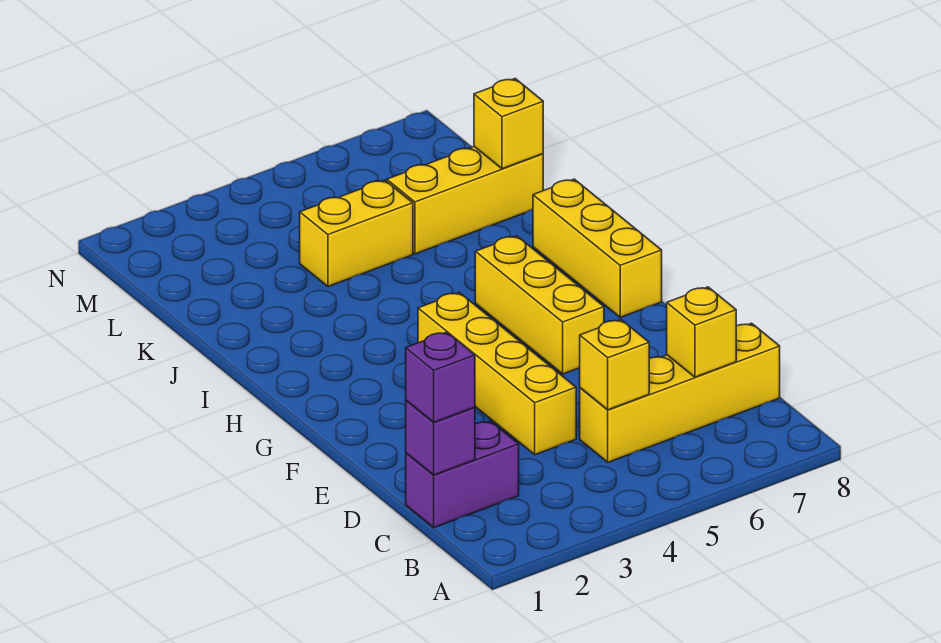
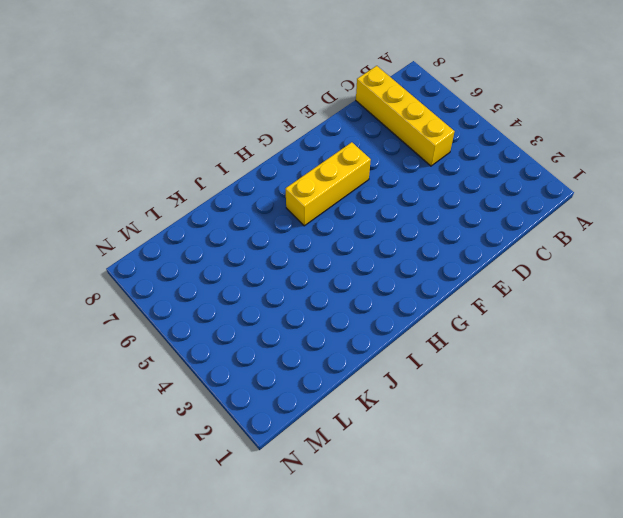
none -> purple 1x2 brick [406,421,519,528]
none -> yellow 1x4 brick [418,292,576,455]
none -> yellow 1x3 brick [533,179,662,317]

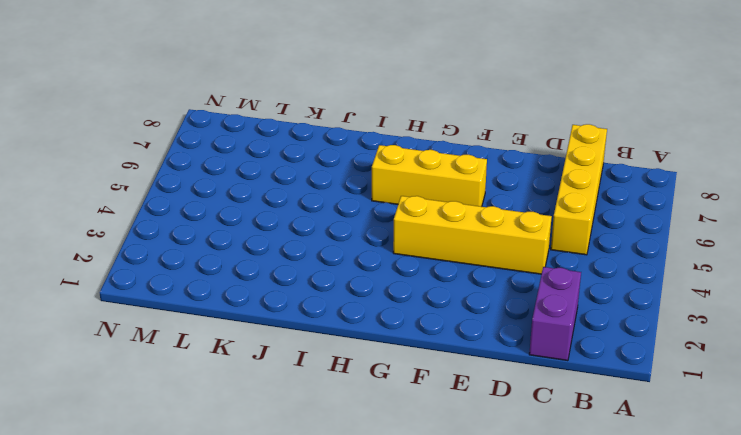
none -> yellow 1x3 brick [533,179,662,317]
none -> yellow 1x2 brick [300,180,413,287]
none -> yellow 1x3 brick [387,147,543,254]

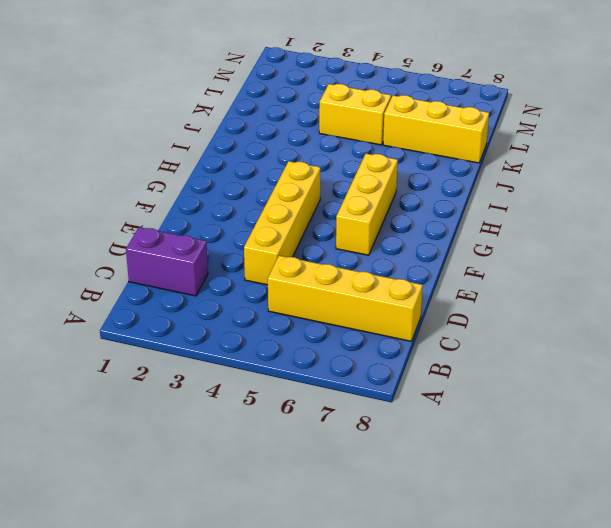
none -> yellow 1x3 brick [533,179,662,317]
none -> purple 1x1 brick [406,400,475,475]
none -> yellow 1x1 brick [580,320,649,410]

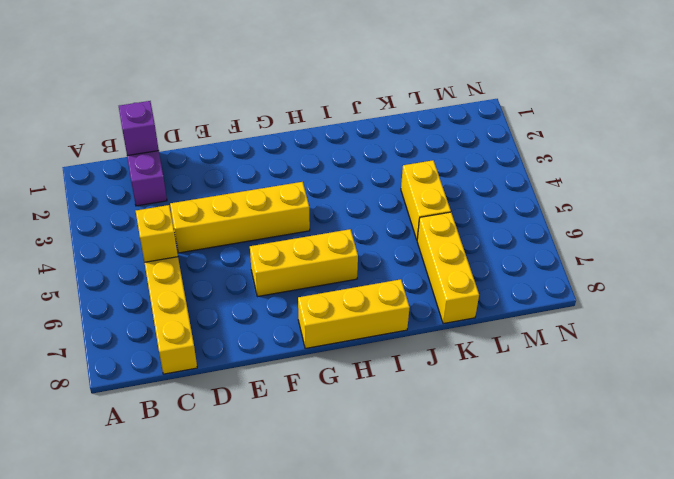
none -> yellow 1x1 brick [667,287,736,377]
none -> yellow 1x1 brick [474,79,543,169]
none -> purple 1x1 brick [406,332,475,422]

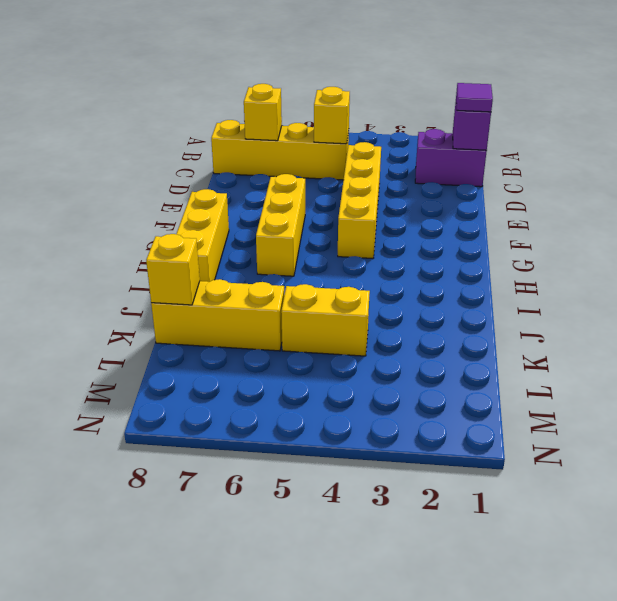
purple 1x1 tile [456,83,493,112] -> purple 1x1 brick [406,332,475,422]

